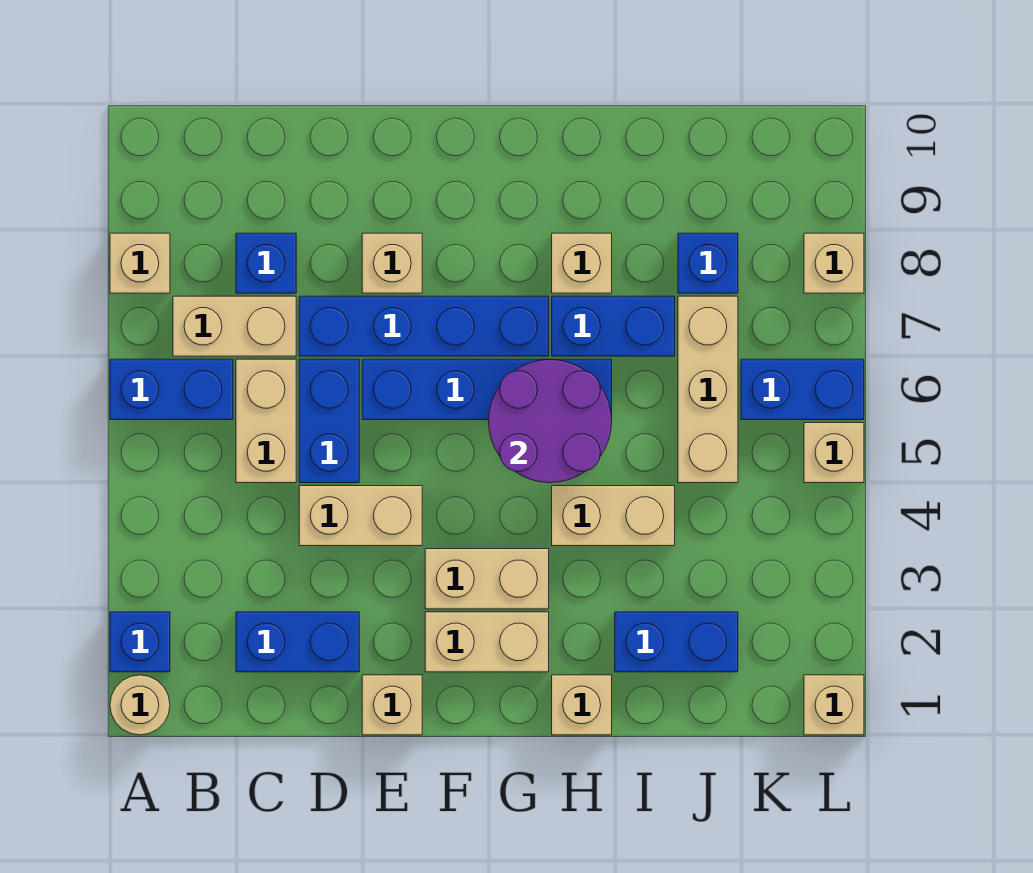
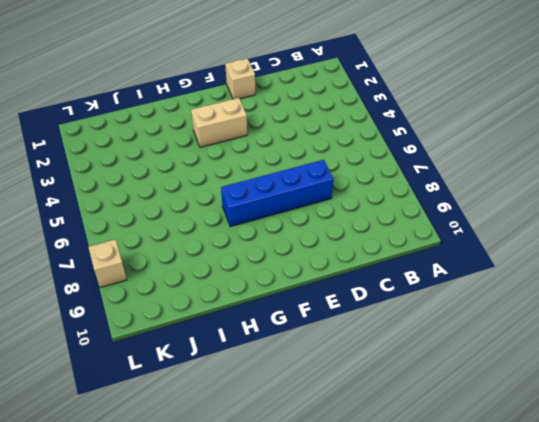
none -> tan 1x1 round brick [110,675,170,735]
none -> blue 1x1 brick [110,612,170,672]
none -> blue 1x2 brick [110,359,233,420]

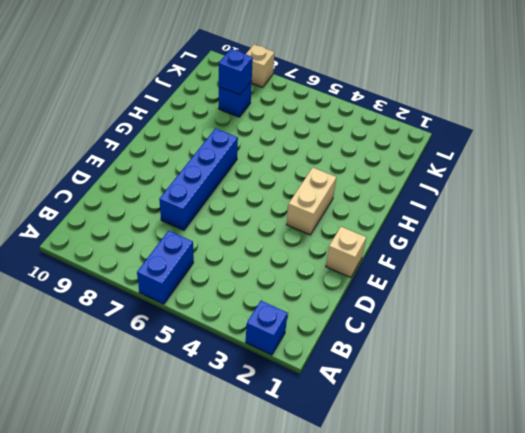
blue 1x1 brick [219,49,253,95] -> blue 1x1 brick moved to [236,233,296,293]
none -> tan 1x1 round brick [110,675,170,735]
none -> tan 1x1 brick [110,233,170,293]
none -> tan 1x2 brick [173,296,296,356]

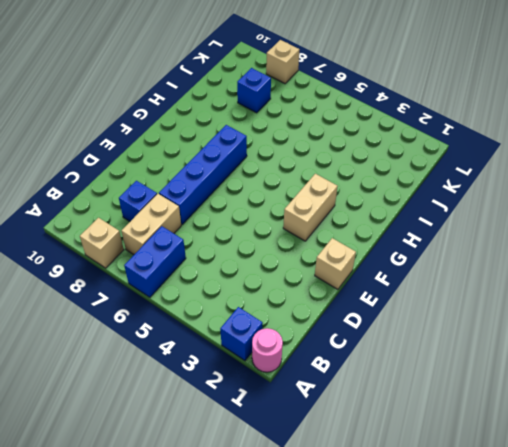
pink 1x1 round brick [252,328,283,372] -> tan 1x1 round brick [110,675,170,735]
none -> blue 1x2 brick [236,612,359,672]
none -> tan 1x2 brick [236,359,296,483]
none -> tan 1x2 brick [299,486,422,546]

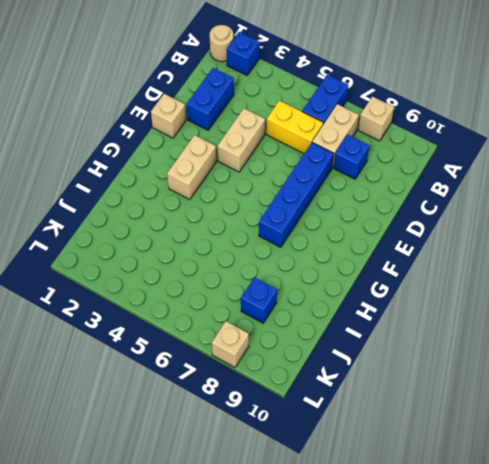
yellow 1x2 brick [266,101,323,153] -> tan 1x2 brick [236,359,296,483]
none -> blue 1x2 brick [299,359,359,483]
none -> blue 1x4 brick [362,359,612,420]
none -> tan 1x1 brick [362,233,422,293]

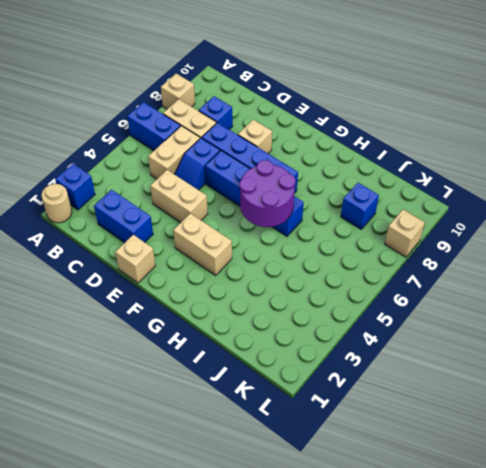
blue 1x2 slope [175,138,220,190] -> blue 1x2 brick [299,359,359,483]
none -> tan 1x2 brick [425,612,549,672]
none -> tan 1x1 brick [552,675,612,735]
none -> tan 1x2 brick [552,486,675,546]

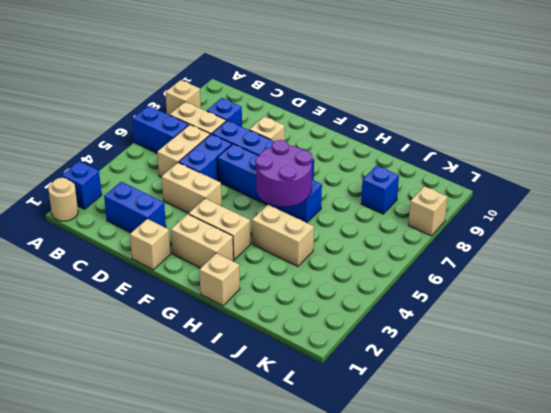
none -> blue 1x2 brick [552,296,675,356]
none -> tan 1x1 brick [552,233,612,293]
none -> blue 1x2 brick [615,612,738,672]

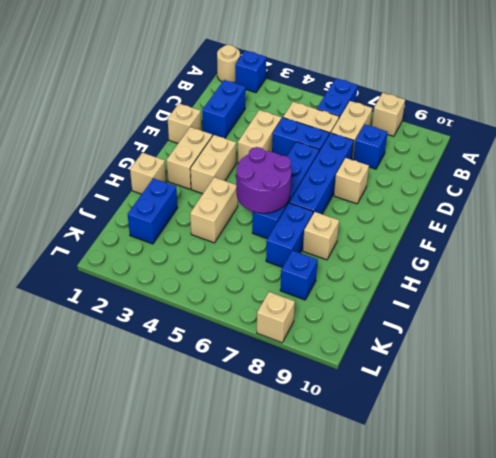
none -> tan 1x3 brick [678,296,738,483]
none -> blue 1x2 brick [741,359,864,420]
none -> tan 1x1 brick [804,675,864,735]

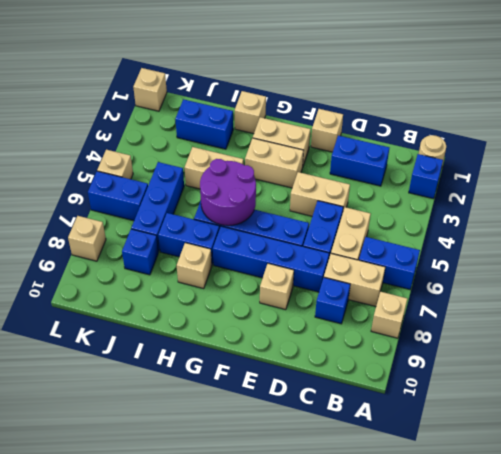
blue 1x3 brick [131,162,184,252] -> tan 1x3 brick [678,296,738,483]

